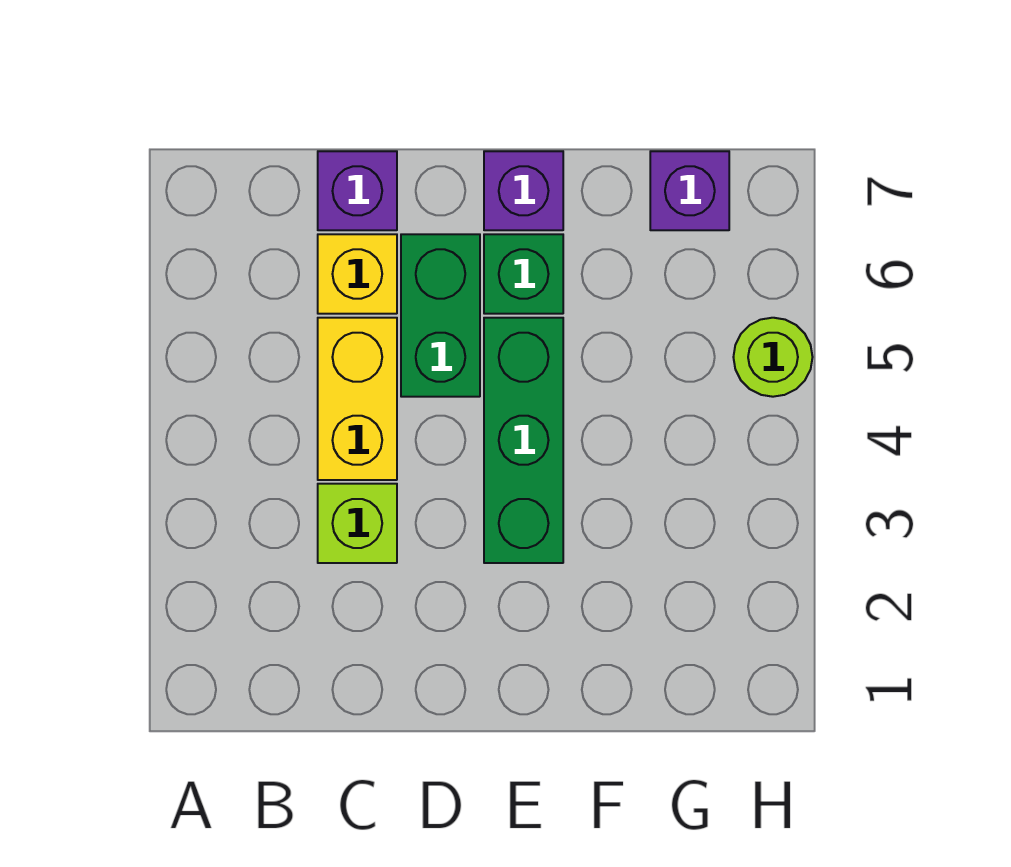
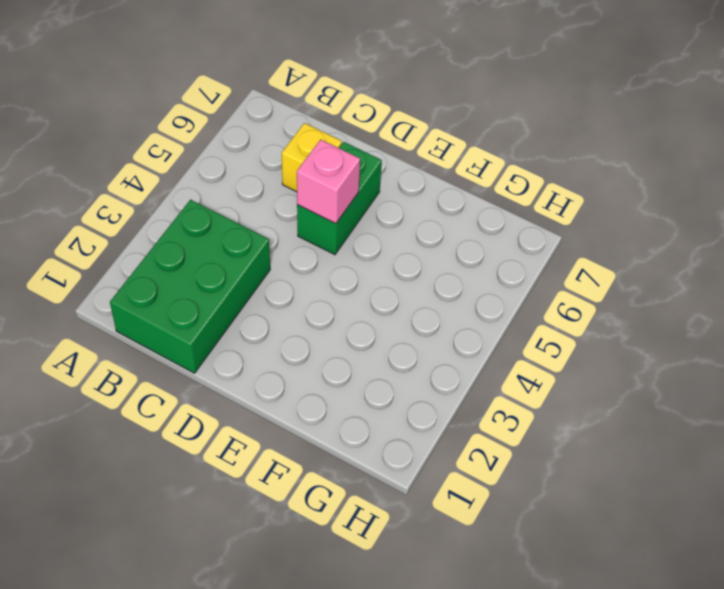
green 2x3 brick [110,200,270,373] -> lime 1x1 brick [318,484,397,563]
pink 1x1 brick [297,139,360,224] -> none
none -> yellow 1x2 brick [318,318,397,480]
none -> purple 1x1 brick [318,151,397,230]

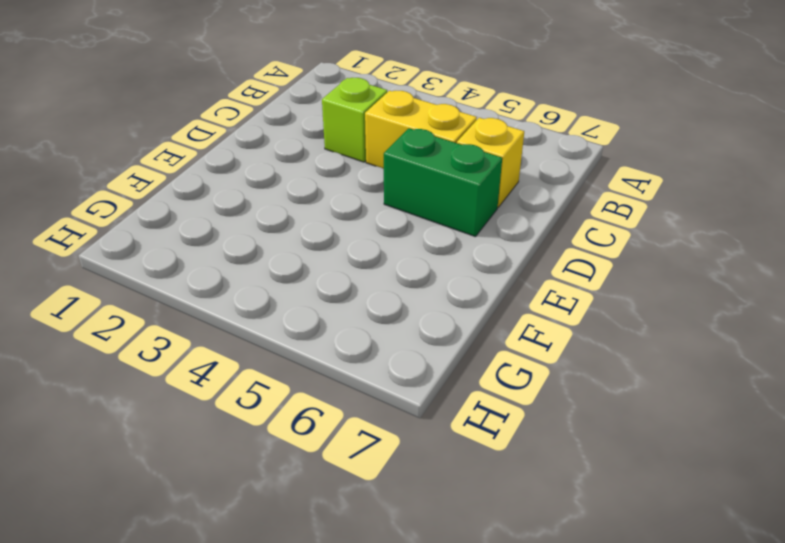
none -> purple 1x1 brick [318,151,397,230]
none -> green 1x3 brick [484,318,563,563]

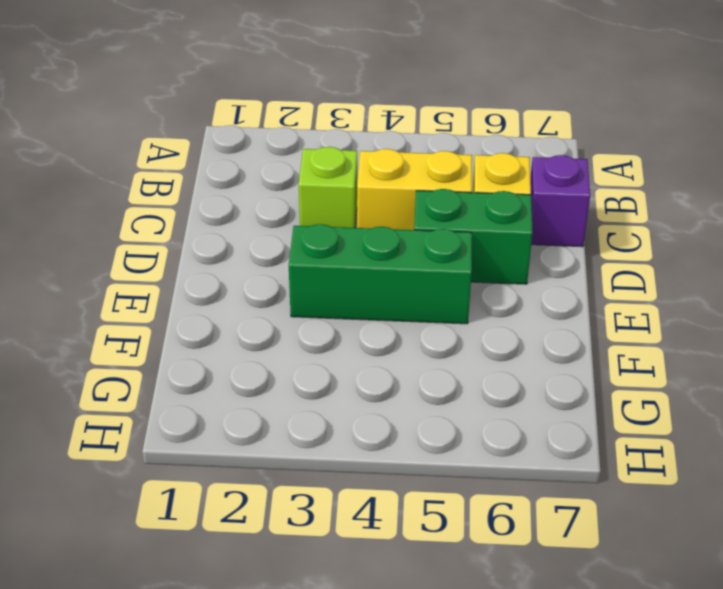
none -> green 1x1 brick [484,234,563,314]
none -> purple 1x1 brick [484,151,563,230]

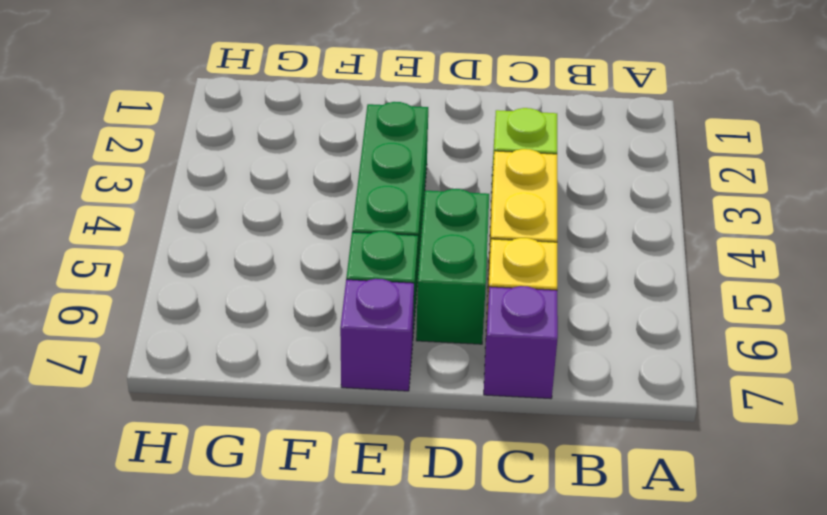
none -> purple 1x1 brick [650,151,729,230]
none -> lime 1x1 round brick [733,318,812,397]

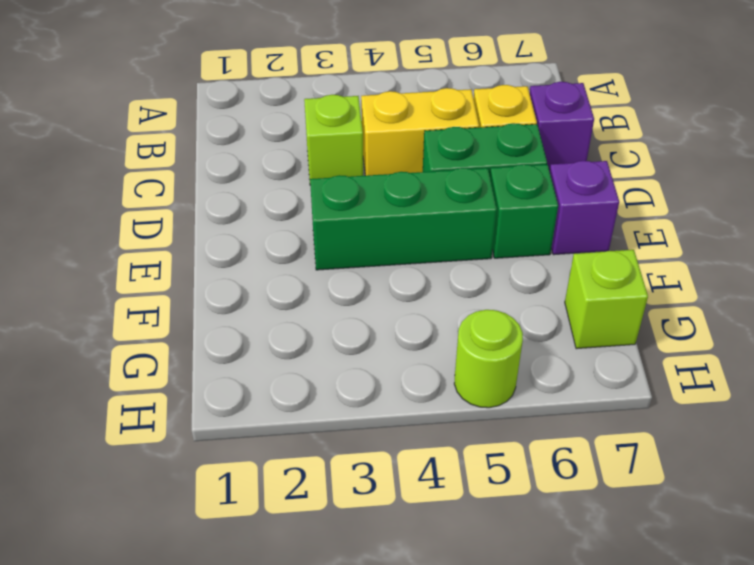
lime 1x1 brick [565,250,648,349] -> purple 1x1 brick [650,151,729,230]

